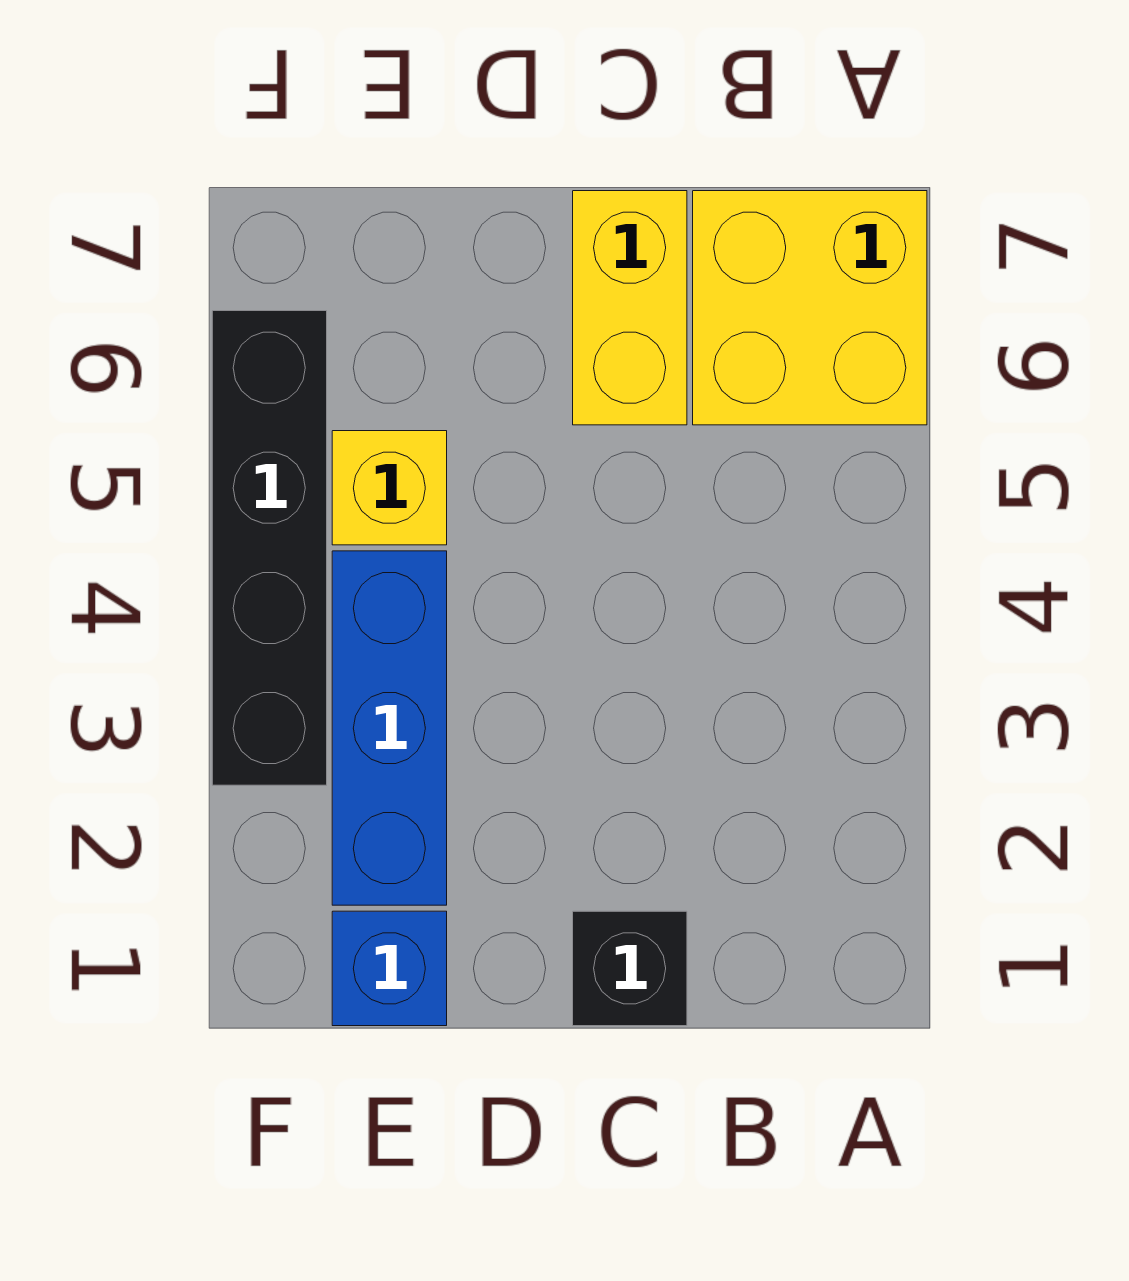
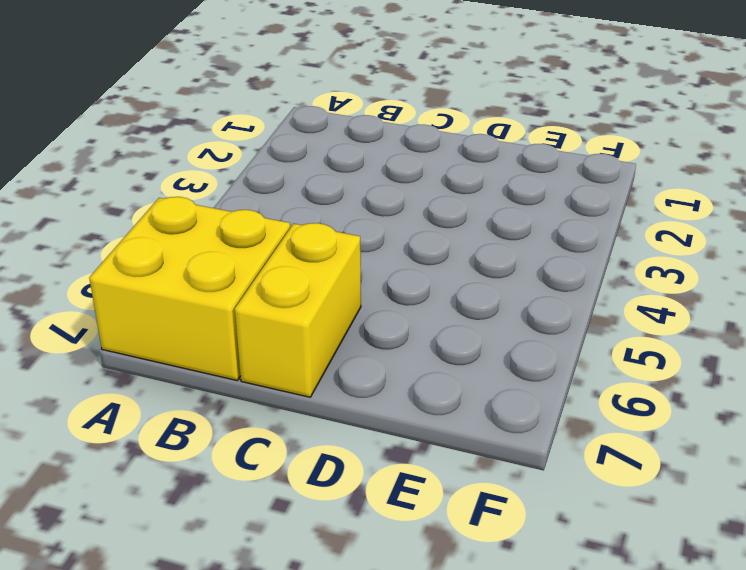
none -> black 1x1 brick [573,911,687,1026]
none -> blue 1x1 brick [332,911,447,1026]

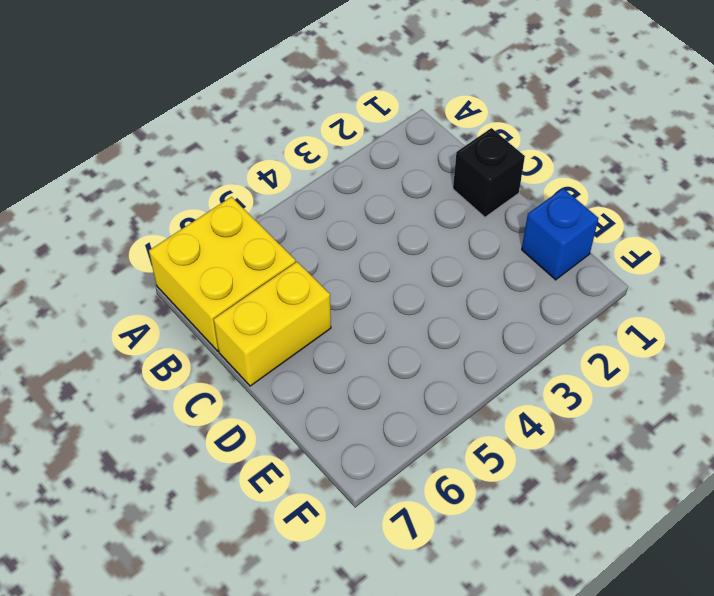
none -> blue 1x3 brick [332,551,447,905]
none -> yellow 1x1 brick [332,431,447,545]

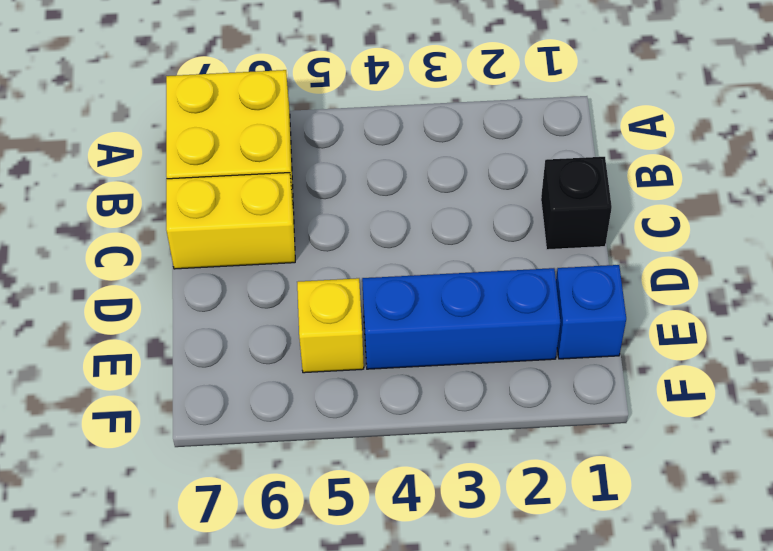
none -> black 1x4 brick [212,311,327,785]

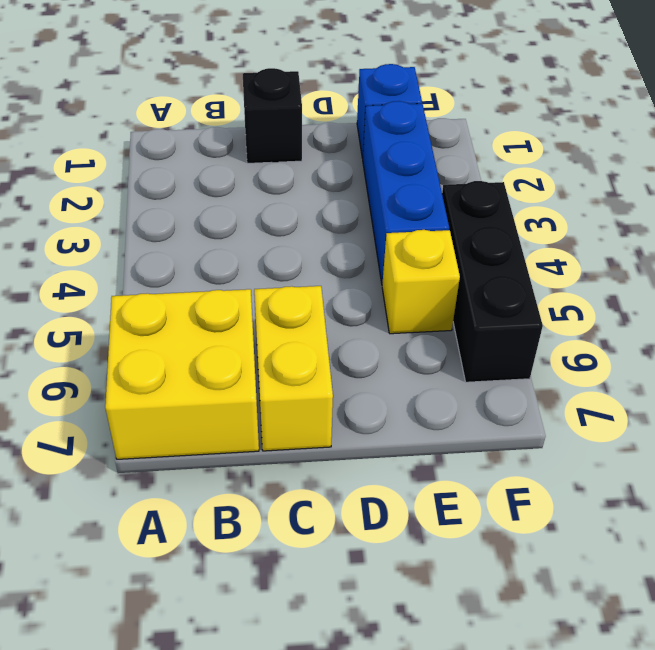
black 1x3 brick [442,181,543,382] -> black 1x4 brick [212,311,327,785]

